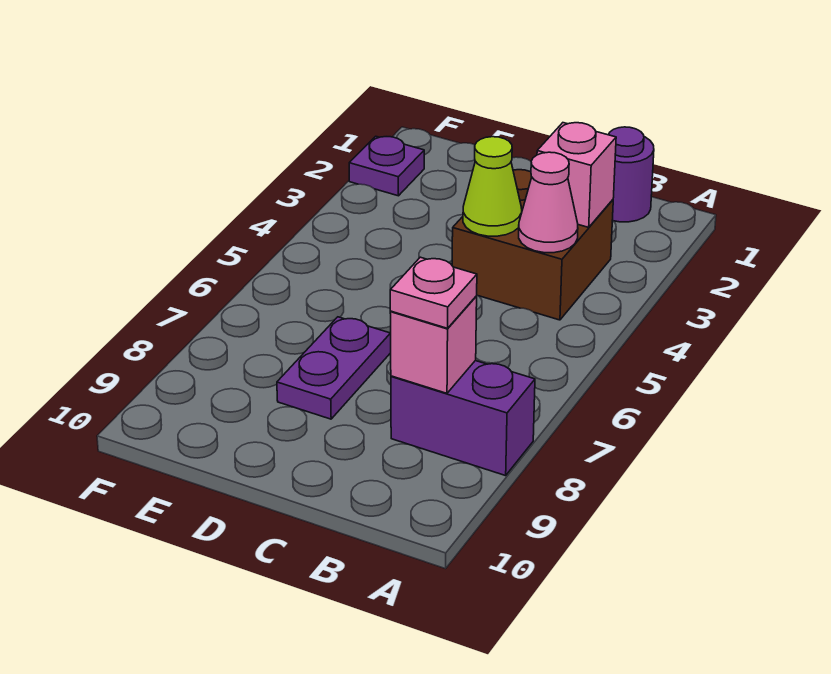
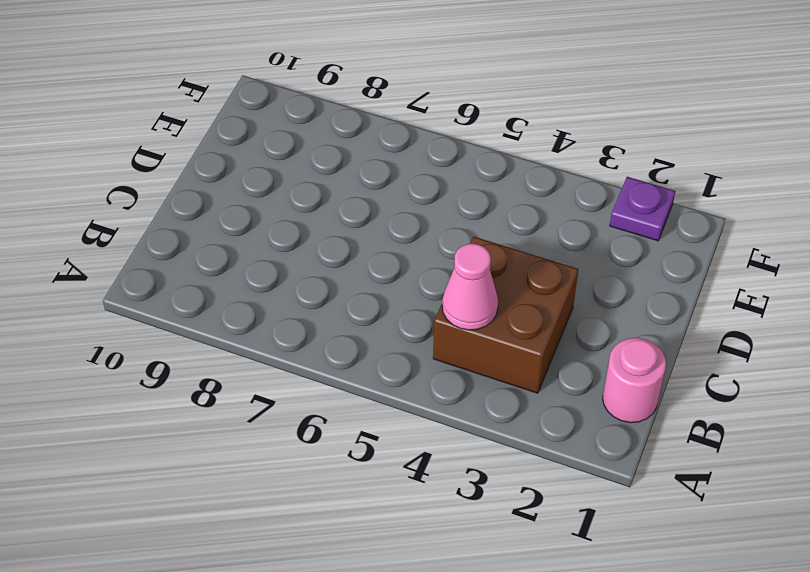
pink 1x1 round brick [603,338,666,423] -> purple 1x1 round brick [609,127,654,222]
none -> purple 1x2 brick [391,361,535,476]
none -> purple 1x2 plate [277,317,391,419]

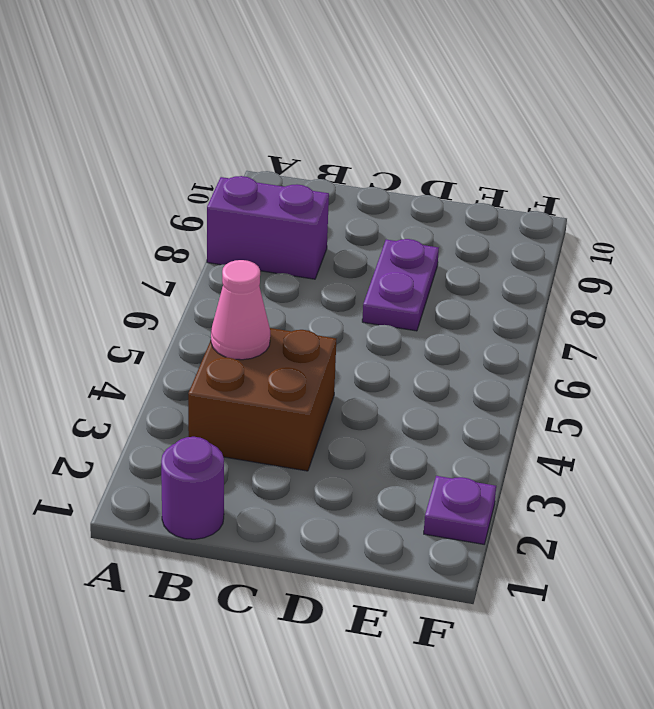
none -> pink 1x1 brick [537,123,616,227]
none -> pink 1x1 brick [390,296,477,393]

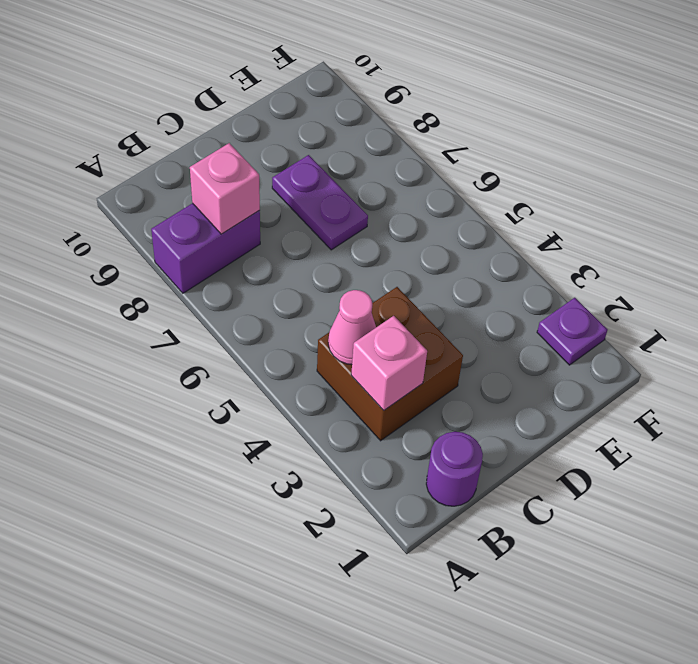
none -> lime 1x1 cone [463,137,522,236]
none -> pink 1x1 plate [390,257,477,328]

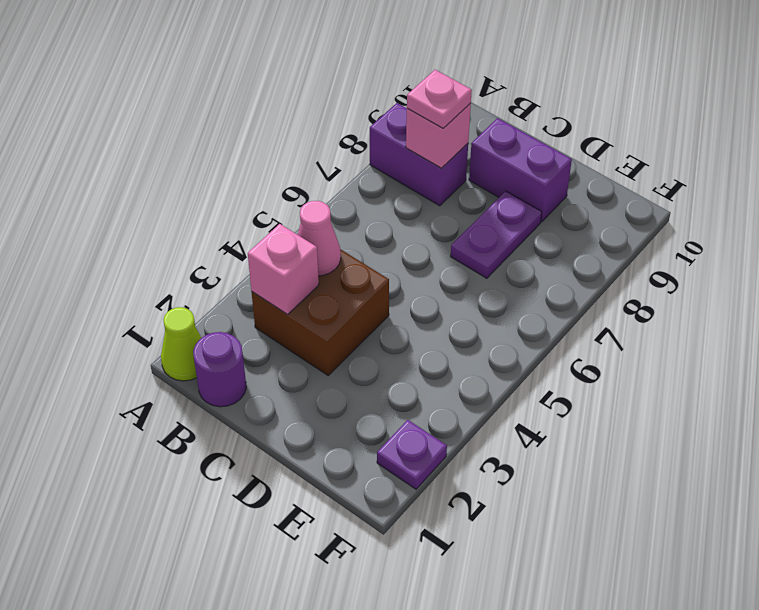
lime 1x1 cone [161,307,201,381] -> lime 1x1 cone moved to [463,137,522,236]
purple 1x2 brick [469,118,572,222] -> none

